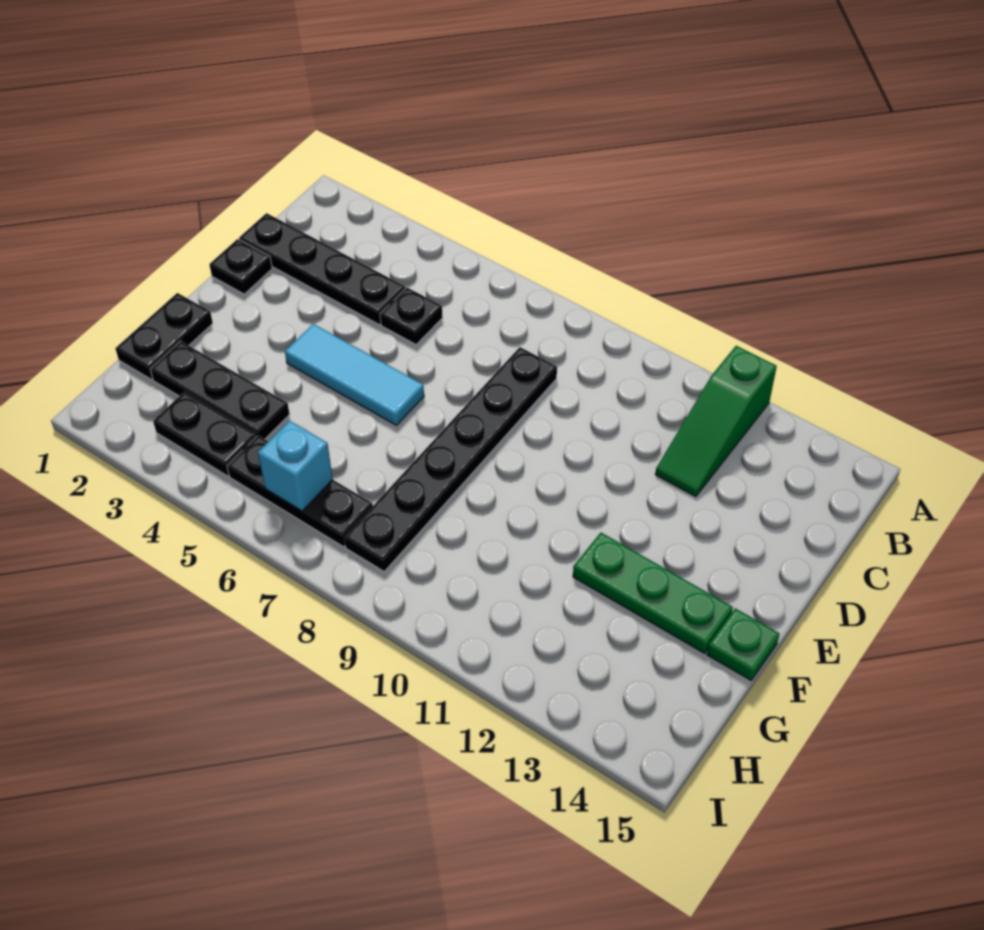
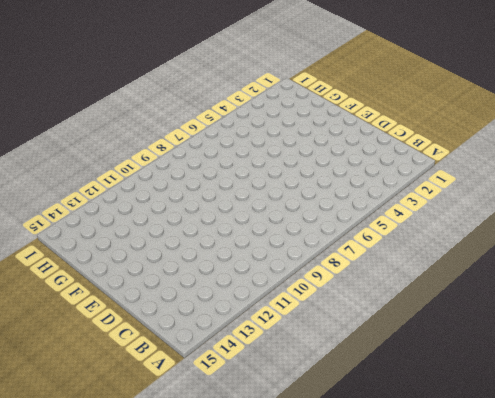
none -> green 1x3 slope [655,346,777,497]
none -> black 1x4 plate [239,213,405,325]
none -> black 1x1 plate [380,288,443,345]

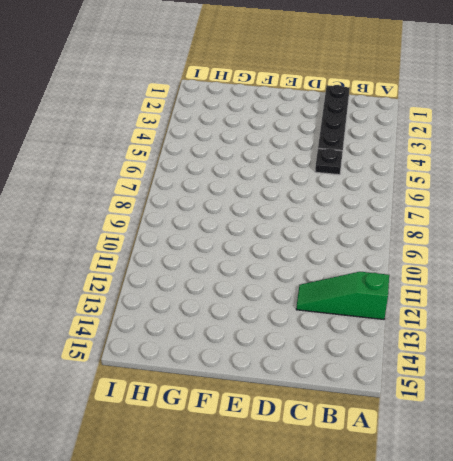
none -> black 1x6 plate [344,347,557,571]
none -> black 1x1 plate [209,239,272,294]
none -> cyan 1x3 tile [285,324,424,425]

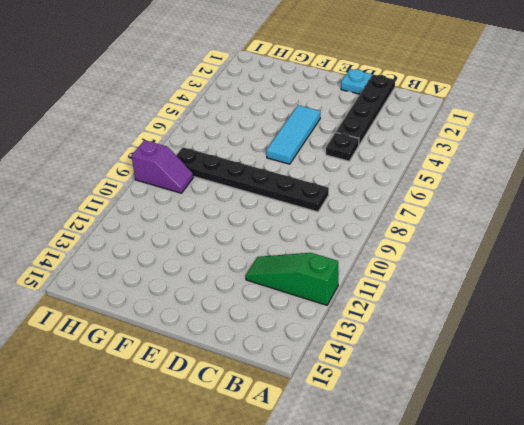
cyan 1x1 plate [341,69,372,94] -> black 1x1 plate [209,239,272,294]
purple 1x2 slope [132,140,194,193] -> none
none -> black 1x2 plate [115,293,213,379]
none -> green 1x3 plate [573,533,733,653]
none -> green 1x1 plate [707,608,780,680]

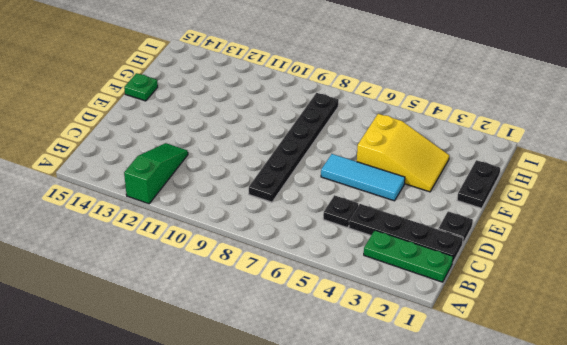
green 1x3 plate [364,230,453,282] -> green 1x3 plate moved to [573,533,733,653]
yellow 2x3 slope [357,114,449,192] -> black 1x3 plate [150,341,290,439]
none -> black 1x2 plate [153,392,257,476]
none -> black 1x3 plate [227,436,373,547]
none -> cyan 1x1 brick [258,421,333,511]

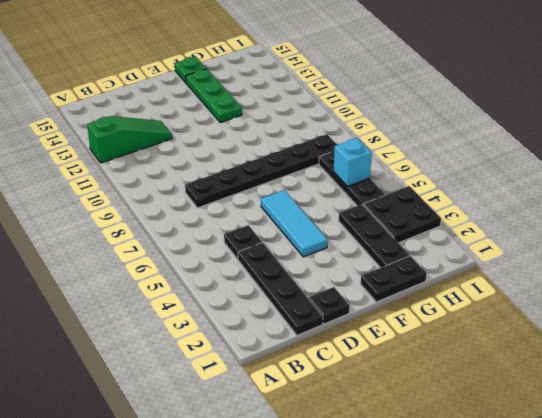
black 2x2 plate [363,186,441,243] -> black 1x2 plate [153,392,257,476]

